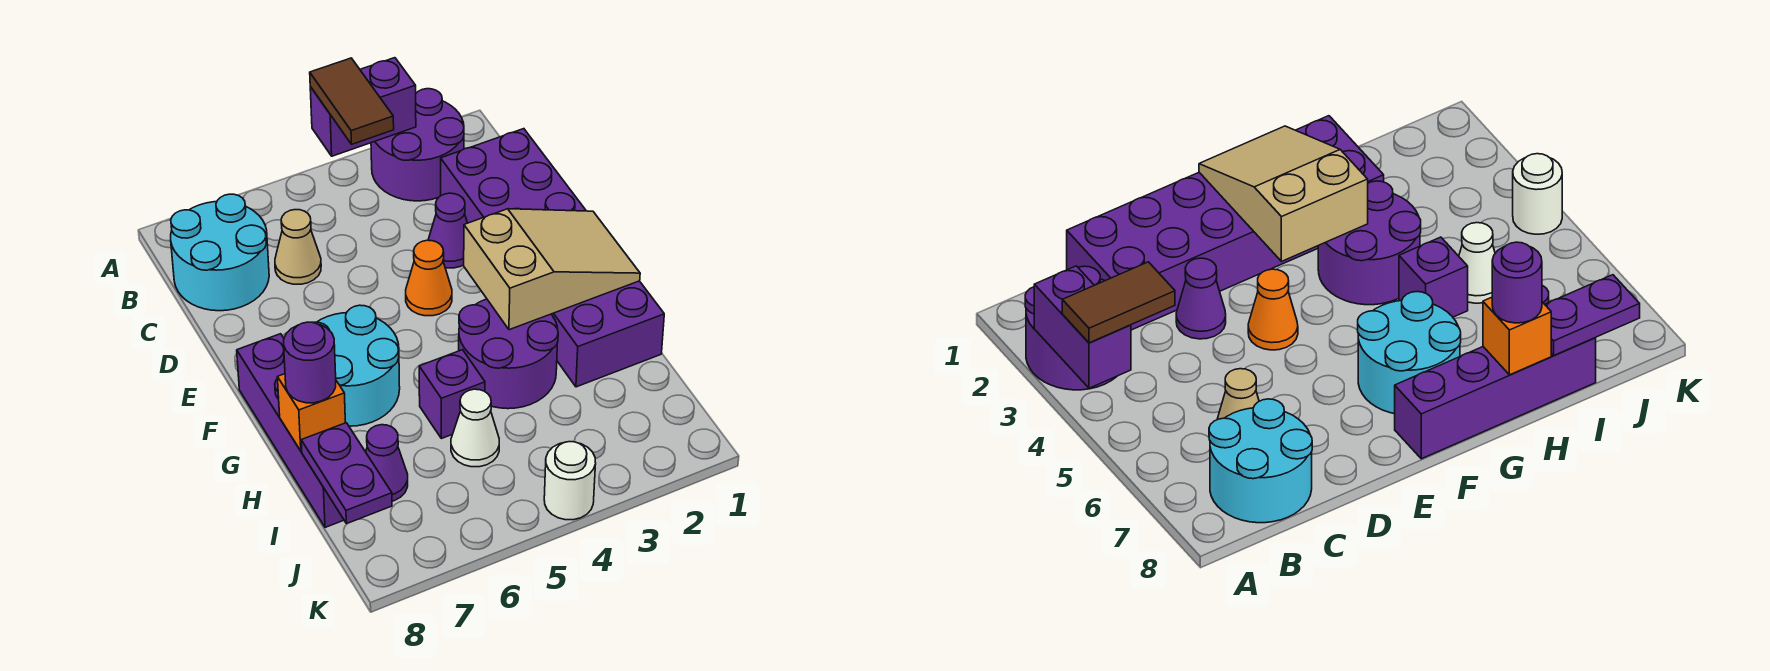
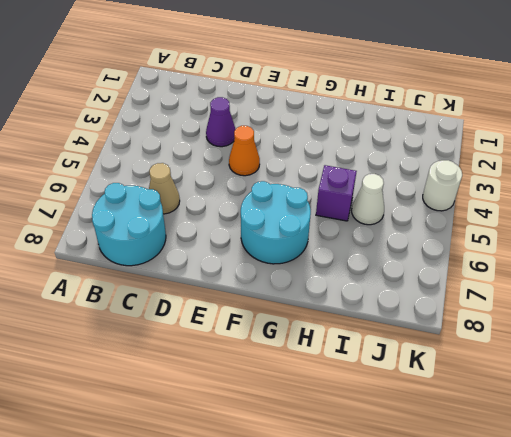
none -> purple 2x2 round brick [371,89,464,201]
none -> purple 2x6 brick [441,129,664,387]
none -> purple 1x4 brick [237,334,344,527]

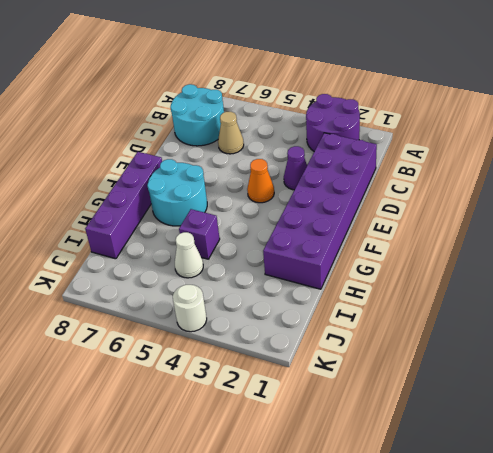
none -> purple 2x2 round brick [459,299,558,409]
none -> purple 1x1 cone [366,425,408,501]
none -> purple 1x2 brick [310,58,416,156]

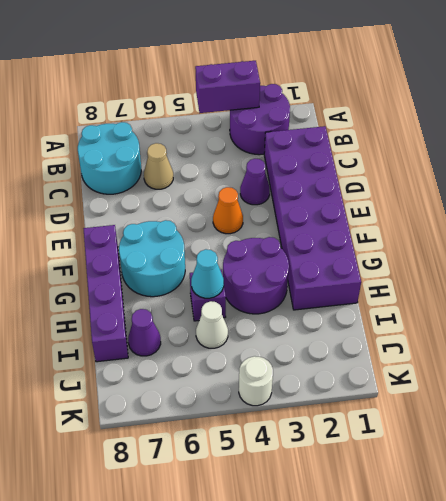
cyan 1x1 cone [191,249,224,298] -> none
none -> tan 2x3 slope [464,209,640,330]
none -> orange 1x1 brick [277,374,345,451]
none -> purple 1x2 plate [301,423,392,524]

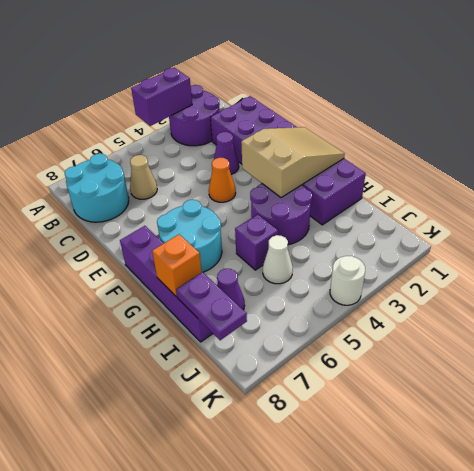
none -> brown 1x2 tile [310,58,394,144]
none -> purple 1x1 round brick [284,322,336,403]

